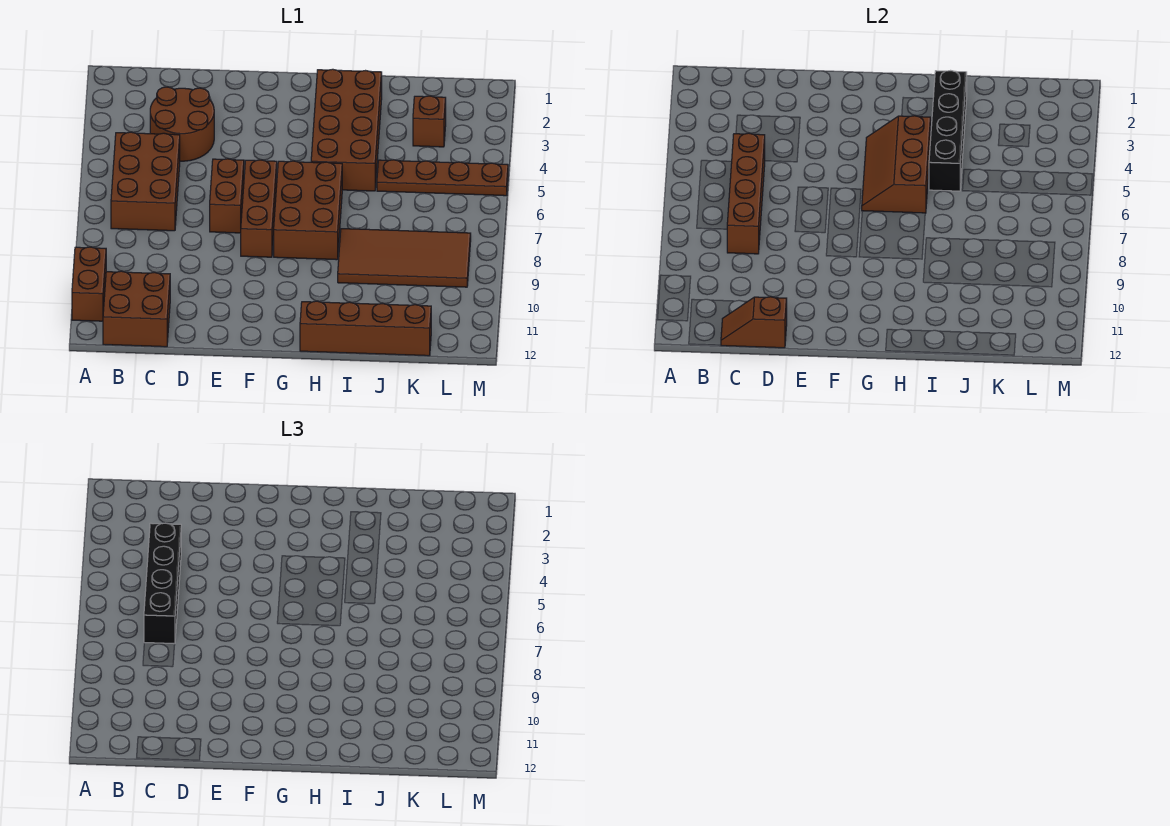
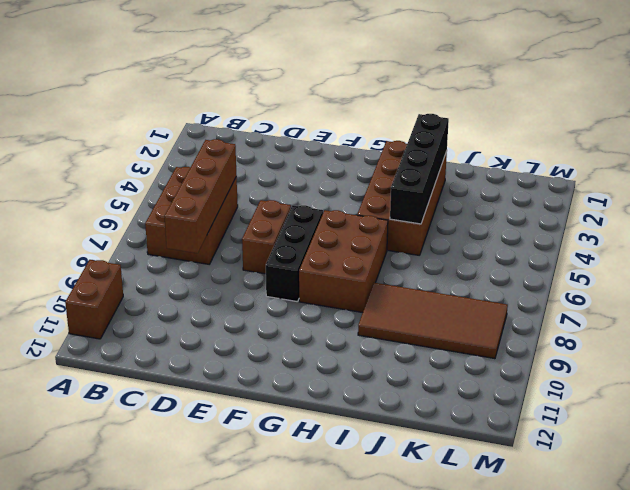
black 1x3 brick [266,205,323,302] -> brown 1x3 brick [241,160,277,257]
none -> brown 2x2 brick [103,271,170,347]
none -> brown 2x2 round brick [150,87,214,161]
none -> brown 1x4 brick [300,301,431,356]

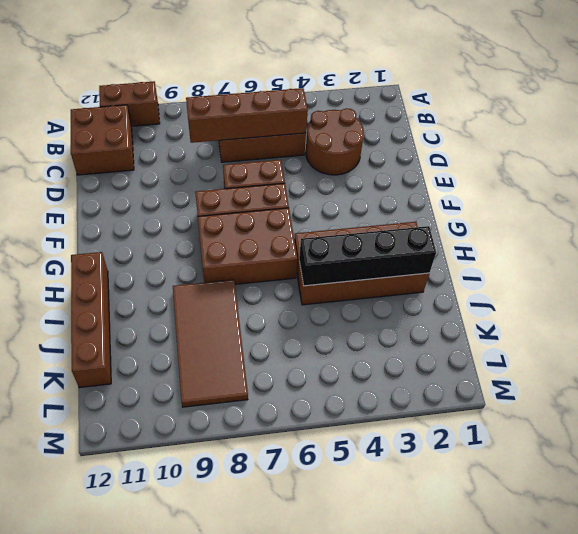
none -> brown 1x4 plate [377,160,508,196]
none -> brown 1x1 brick [413,96,446,147]
none -> brown 1x2 slope [721,297,787,348]

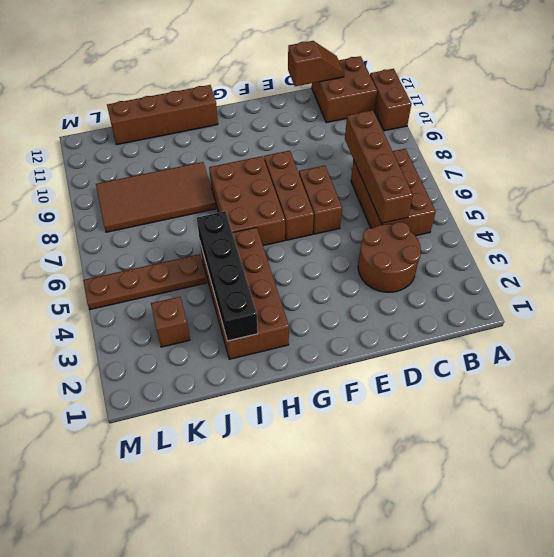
none -> brown 2x3 slope [862,116,931,213]
none -> black 1x4 brick [144,523,181,644]

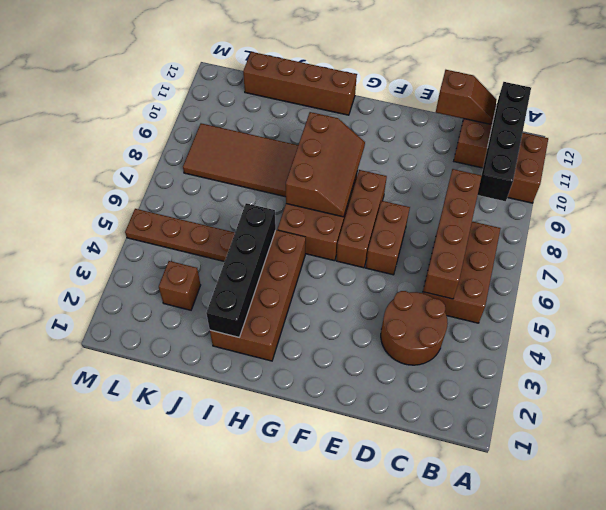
black 1x4 brick [478,82,531,201] -> black 1x4 brick moved to [144,523,181,644]
brown 2x3 slope [286,112,365,217] -> brown 2x3 slope moved to [862,116,931,213]

